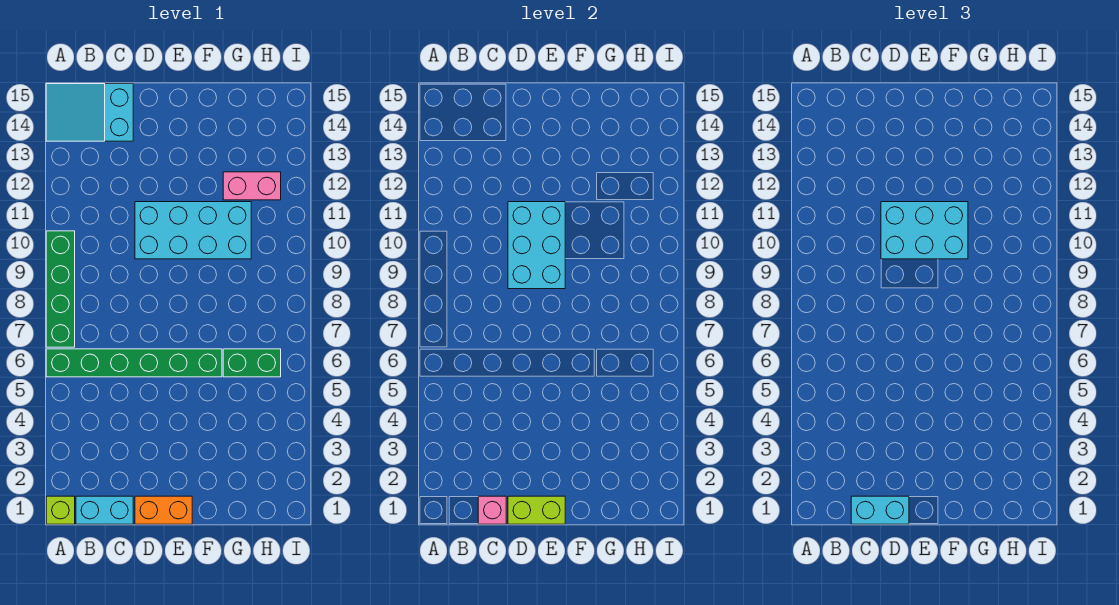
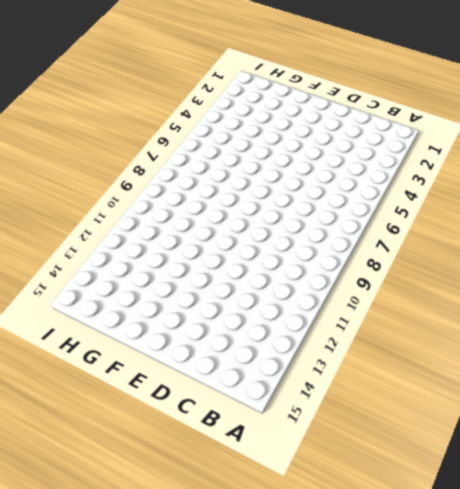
none -> lime 1x1 brick [46,496,75,524]
none -> green 1x6 brick [46,349,222,377]
none -> green 1x4 brick [46,231,75,347]

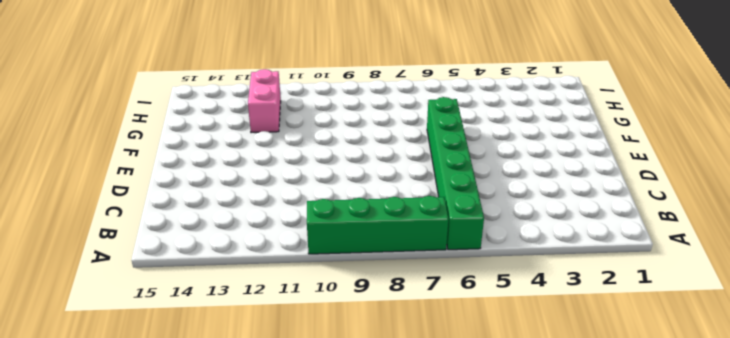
none -> lime 1x1 brick [46,496,75,524]
none -> cyan 2x3 slope [46,84,133,141]
none -> cyan 1x2 brick [76,496,133,524]

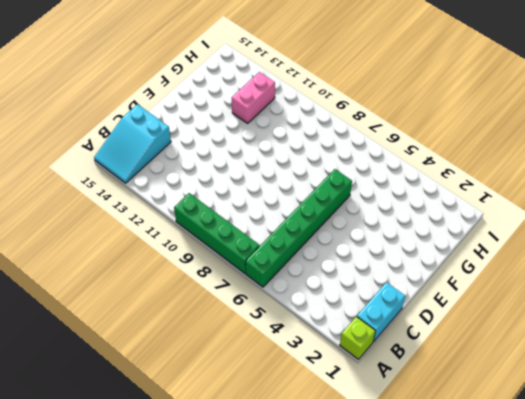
none -> orange 1x2 brick [135,496,192,524]
none -> cyan 2x4 brick [135,202,251,259]
none -> green 1x2 brick [223,349,281,377]

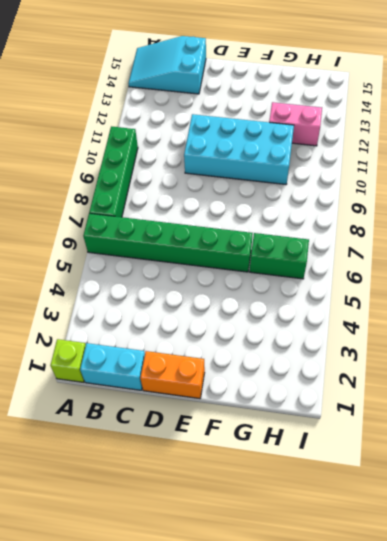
none -> pink 1x1 brick [478,496,506,524]
none -> lime 1x2 brick [508,496,565,524]
none -> cyan 2x3 brick [508,202,565,289]

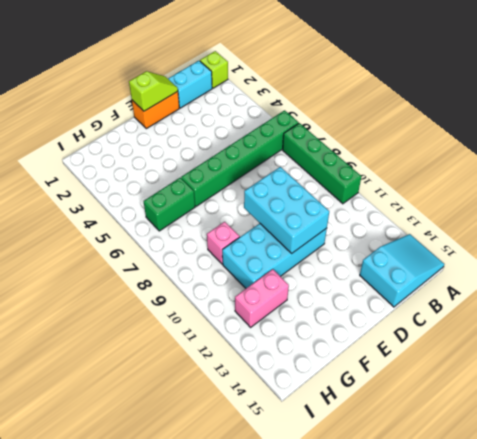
lime 1x2 slope [129,71,178,111] -> lime 1x2 brick [508,496,565,524]
pink 1x1 brick [207,222,240,264] -> pink 1x1 brick moved to [478,496,506,524]
none -> cyan 1x2 brick [851,496,909,524]
none -> cyan 2x3 brick [881,202,968,259]

